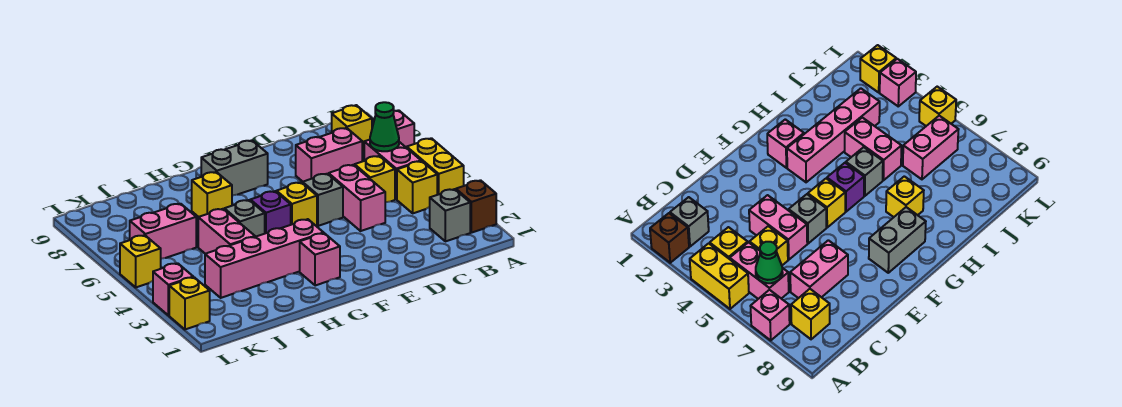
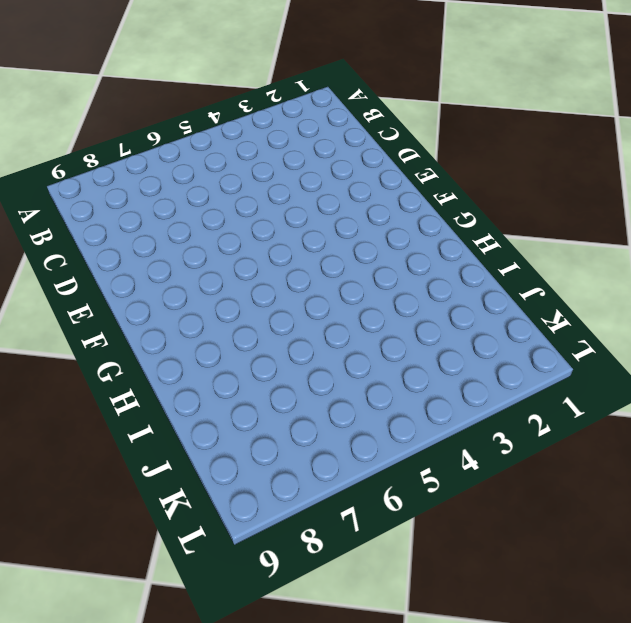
none -> brown 1x1 brick [456,180,496,233]
none -> yellow 1x2 brick [407,138,464,195]
none -> pink 1x1 brick [393,110,414,148]

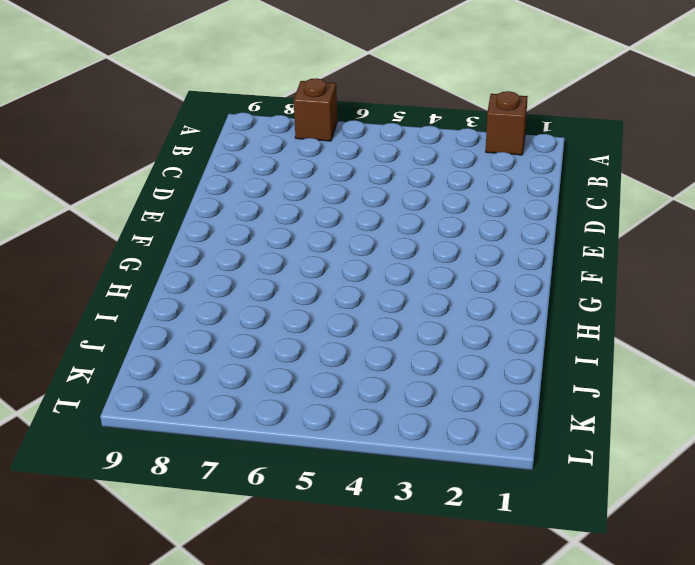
brown 1x1 brick [294,78,337,141] -> pink 1x1 brick [393,110,414,148]
none -> yellow 1x2 brick [407,138,464,195]
none -> grey 1x1 brick [430,189,470,241]
none -> yellow 1x1 brick [397,161,437,213]

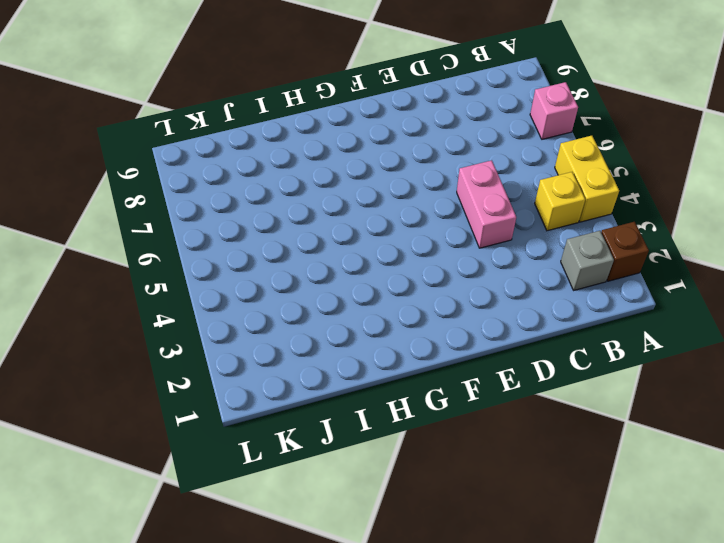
none -> pink 1x2 brick [364,140,421,199]
none -> yellow 1x1 brick [332,105,372,152]
none -> yellow 1x1 brick [355,156,395,203]

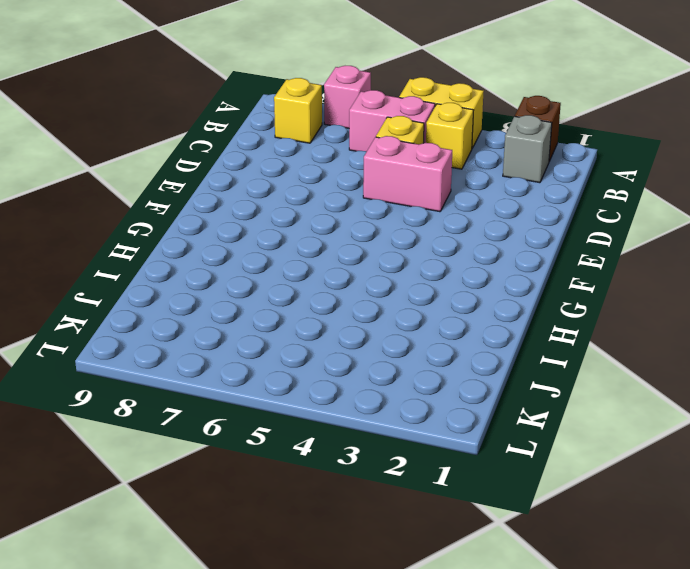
none -> pink 1x2 brick [296,128,362,182]
none -> grey 1x1 brick [303,174,343,226]
none -> yellow 1x1 brick [276,182,317,226]

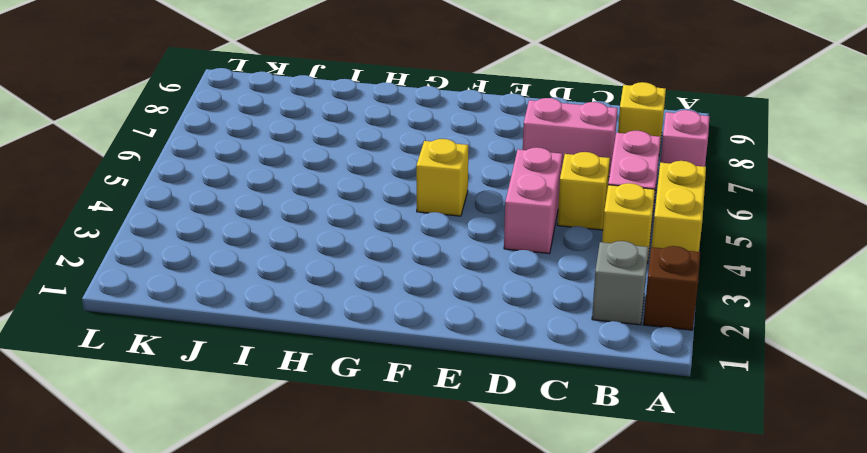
none -> grey 1x1 brick [303,174,343,226]
none -> grey 1x2 brick [201,140,268,196]
none -> pink 1x1 brick [300,233,340,286]

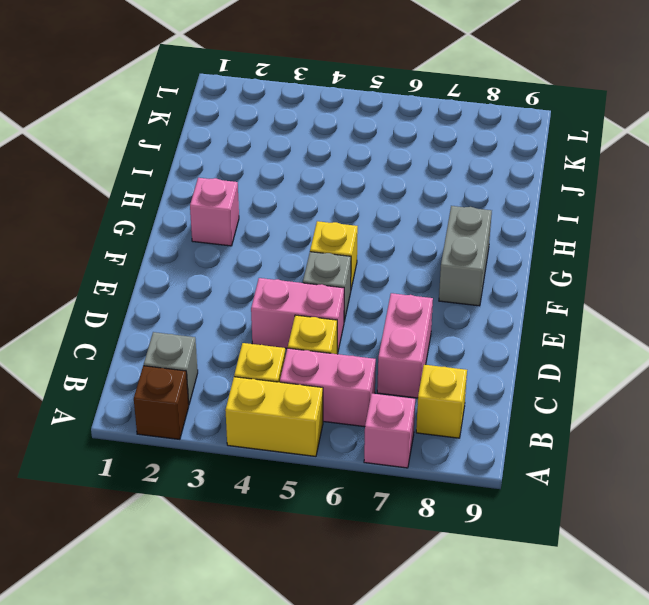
none -> pink 1x4 brick [205,219,323,298]
none -> purple 1x1 brick [250,191,291,233]
none -> grey 1x1 brick [224,200,265,237]

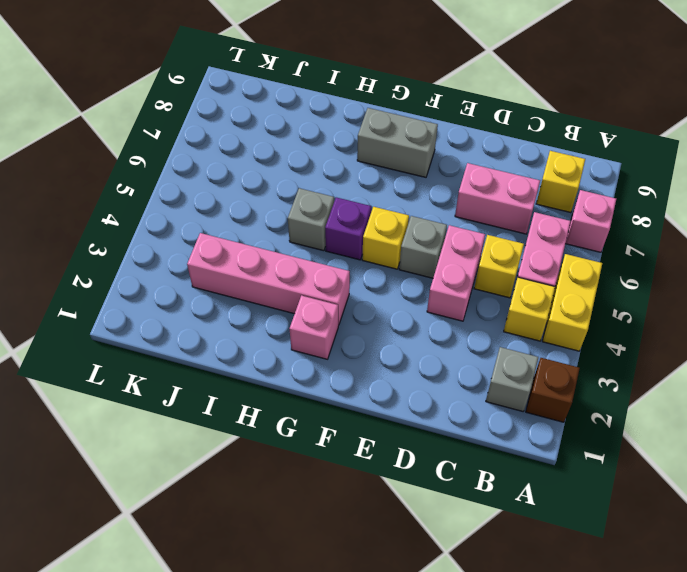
none -> yellow 1x1 brick [192,172,232,217]
none -> pink 1x2 brick [198,209,255,254]
none -> pink 1x2 brick [130,204,196,259]

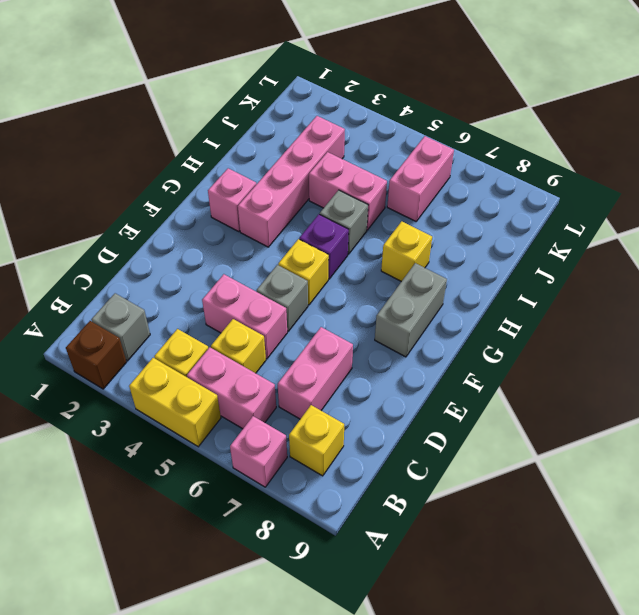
none -> yellow 1x1 brick [169,277,210,329]
none -> pink 1x1 brick [153,263,193,316]
none -> yellow 1x1 brick [120,235,161,287]

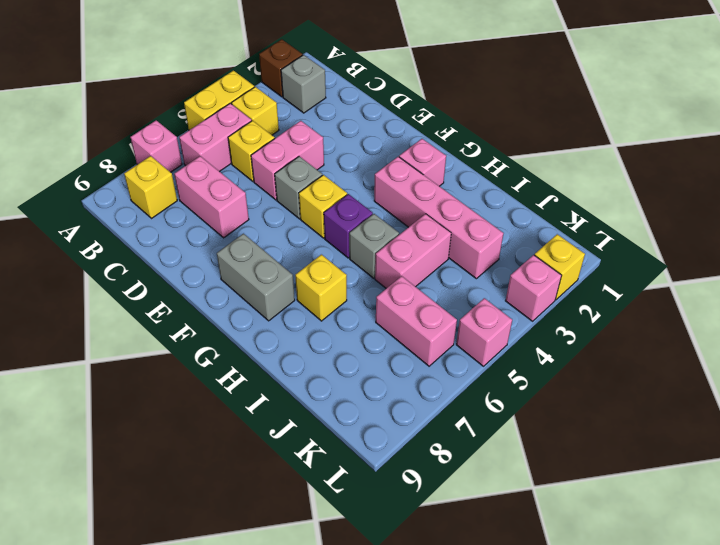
pink 1x1 brick [456,298,512,366] -> yellow 1x1 brick [120,235,161,287]
none -> green 1x1 cone [370,102,399,151]

